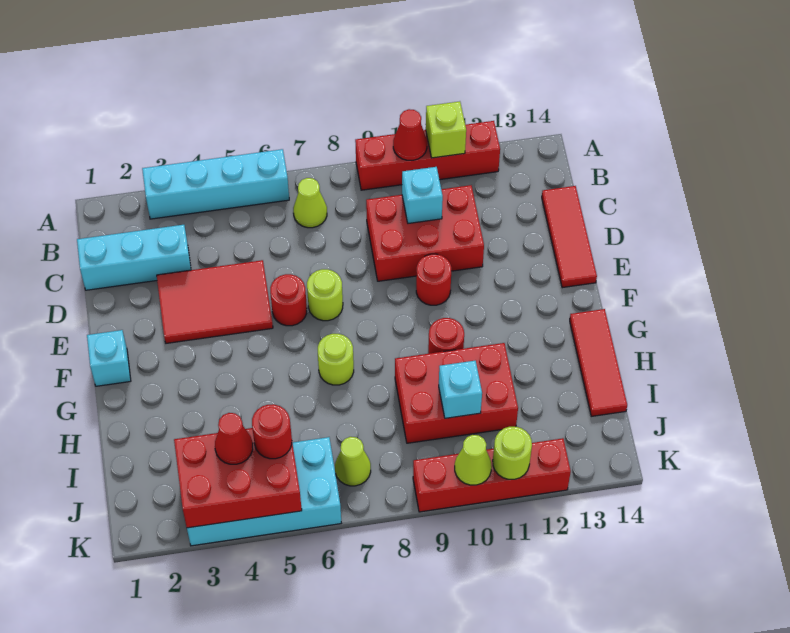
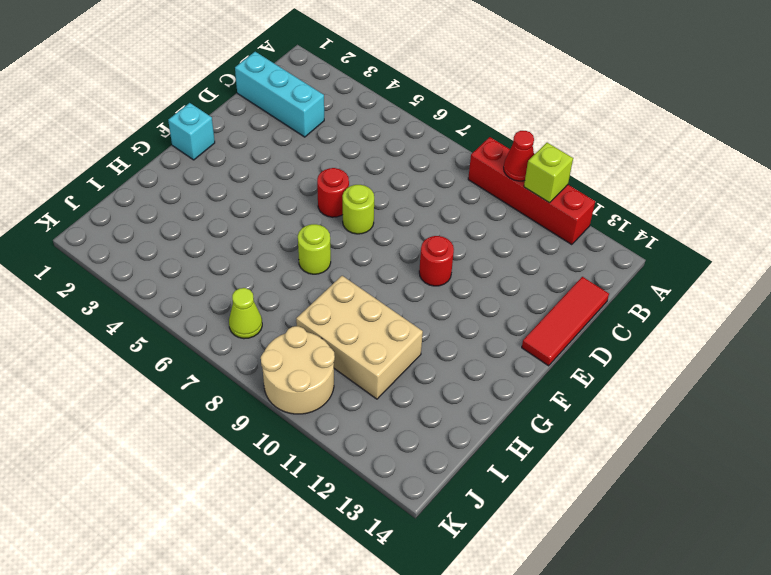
tan 2x3 brick [296,276,423,399] -> red 2x3 brick [395,343,518,443]
tan 2x2 round brick [261,326,335,414] -> red 1x4 brick [413,438,571,512]
none -> cyan 1x4 brick [142,149,289,219]
none -> lime 1x1 cone [293,178,327,228]
none -> red 2x3 brick [366,185,484,281]

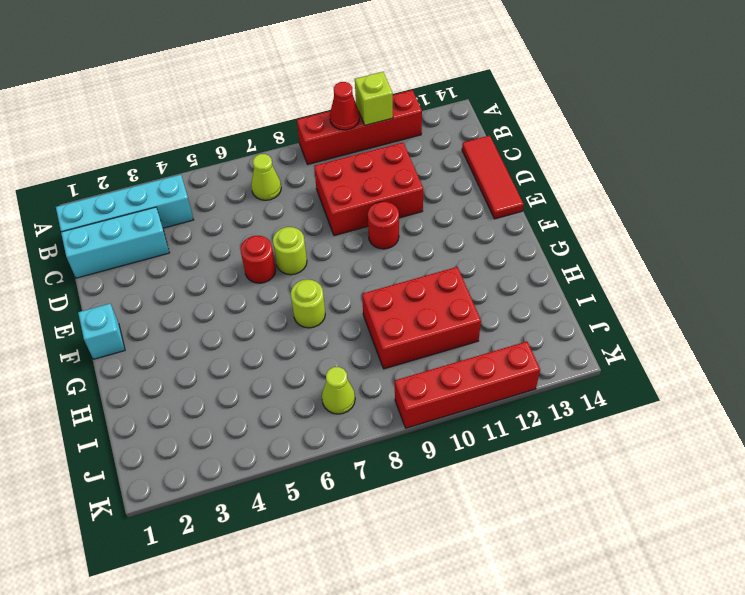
cyan 1x4 brick [56,175,194,232] -> cyan 1x4 brick moved to [142,149,289,219]
none -> red 2x3 tile [157,260,273,343]
none -> red 1x1 round brick [428,318,464,354]
none -> red 1x3 tile [570,309,627,416]

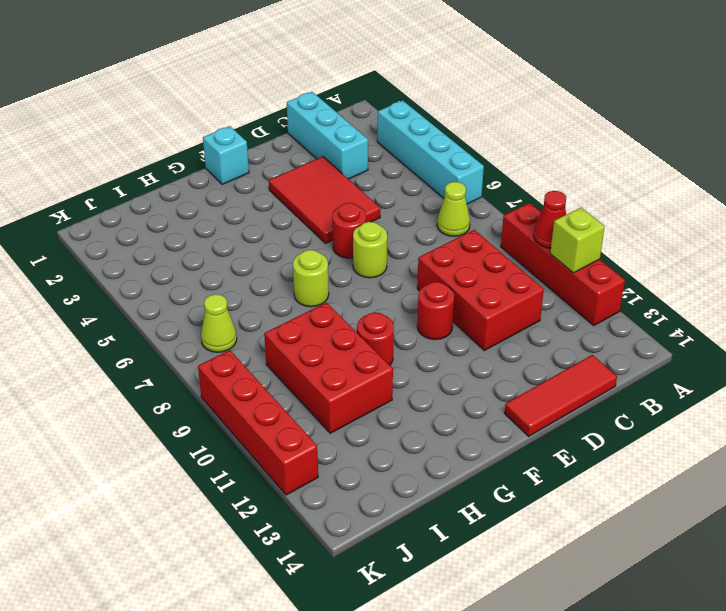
none -> red 1x3 tile [570,309,627,416]
none -> cyan 2x4 brick [187,437,341,546]
none -> cyan 1x1 brick [402,167,443,223]

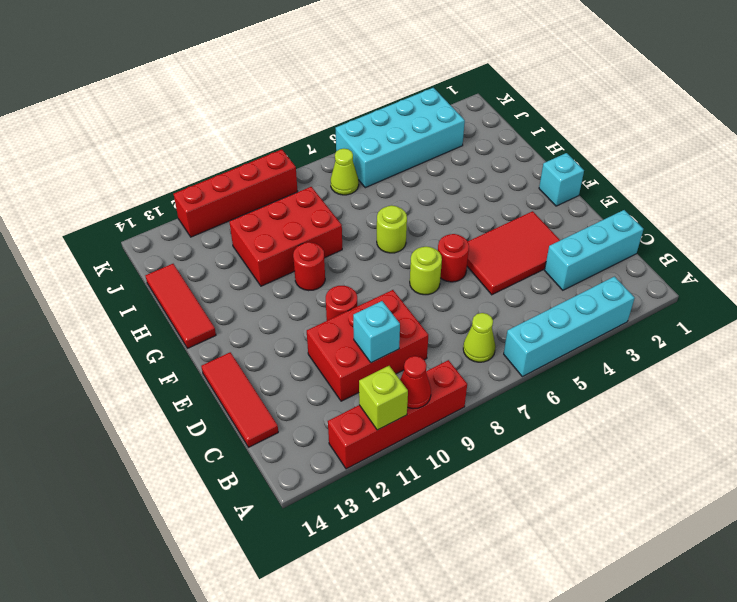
none -> cyan 1x1 brick [439,361,482,418]
none -> red 2x3 brick [174,428,302,528]
none -> lime 1x1 cone [455,435,492,485]

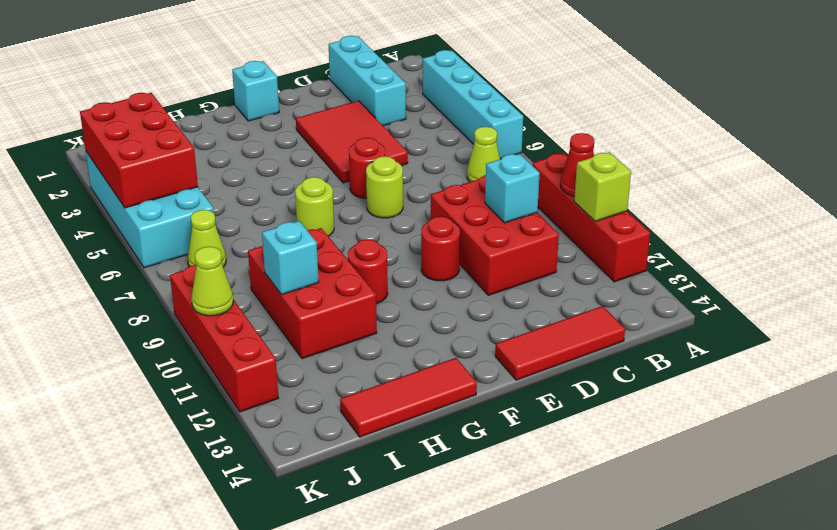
none -> lime 1x1 round brick [493,427,532,479]
none -> red 1x1 cone [215,413,253,464]
none -> red 1x1 round brick [252,404,292,459]

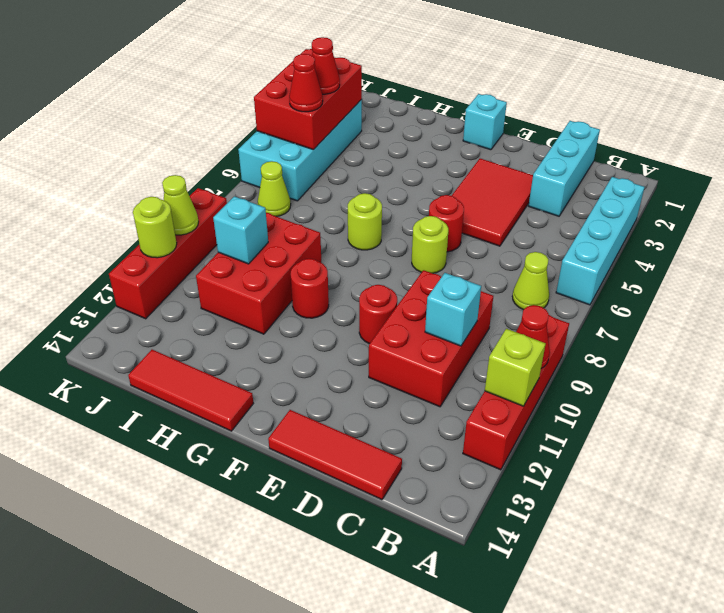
red 1x1 cone [289,54,323,112] -> red 1x1 round brick [252,404,292,459]

